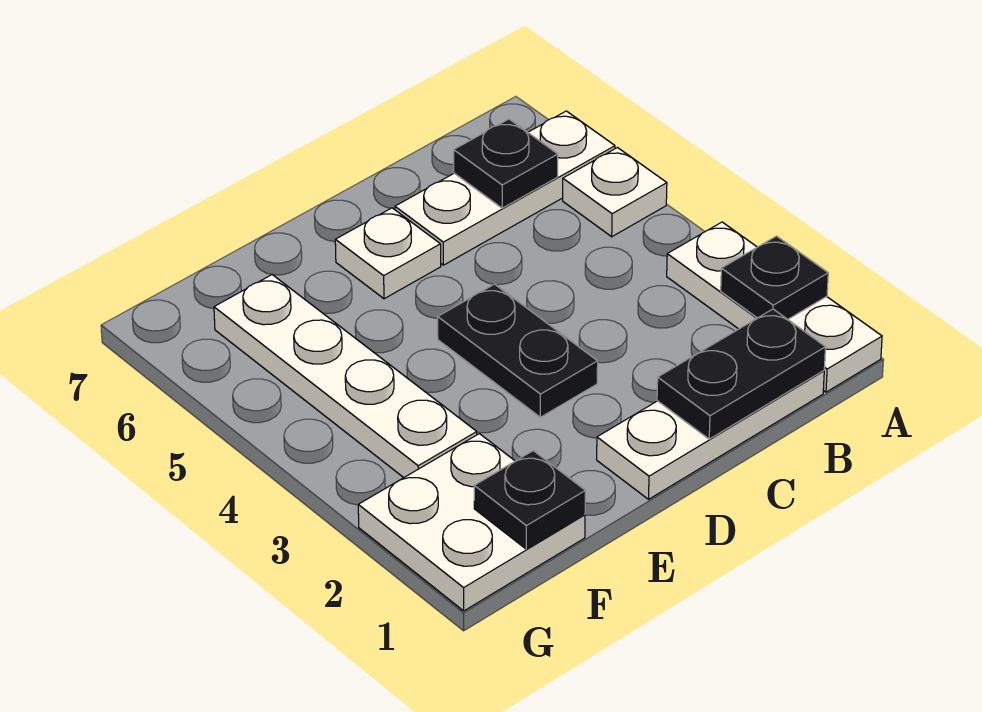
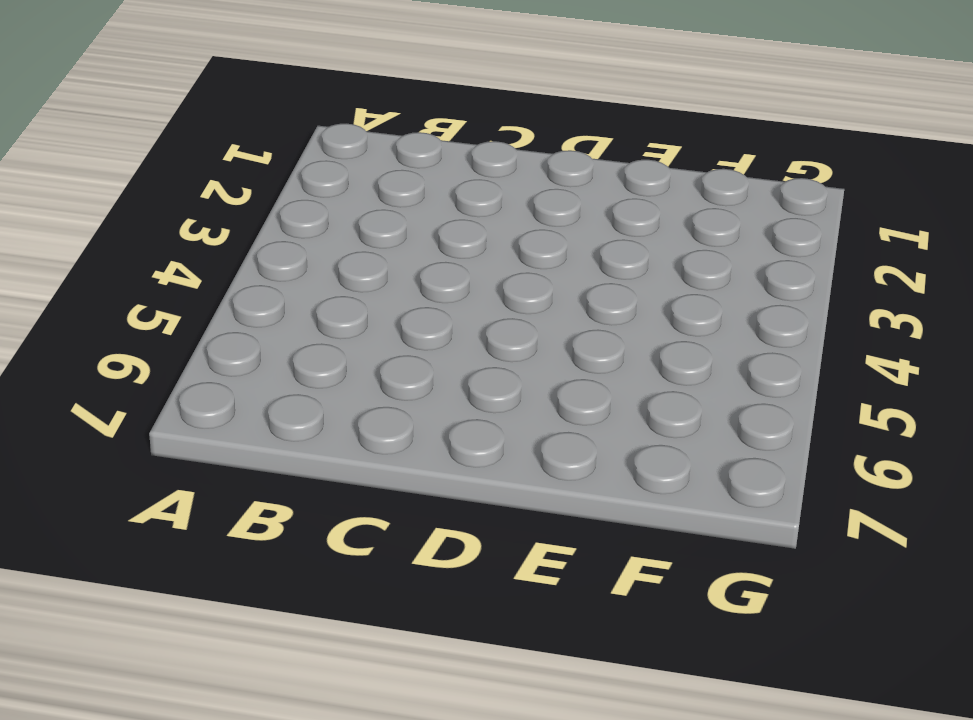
none -> white 1x3 plate [667,222,882,392]
none -> white 1x1 plate [563,148,667,237]
none -> white 1x3 plate [395,111,615,265]

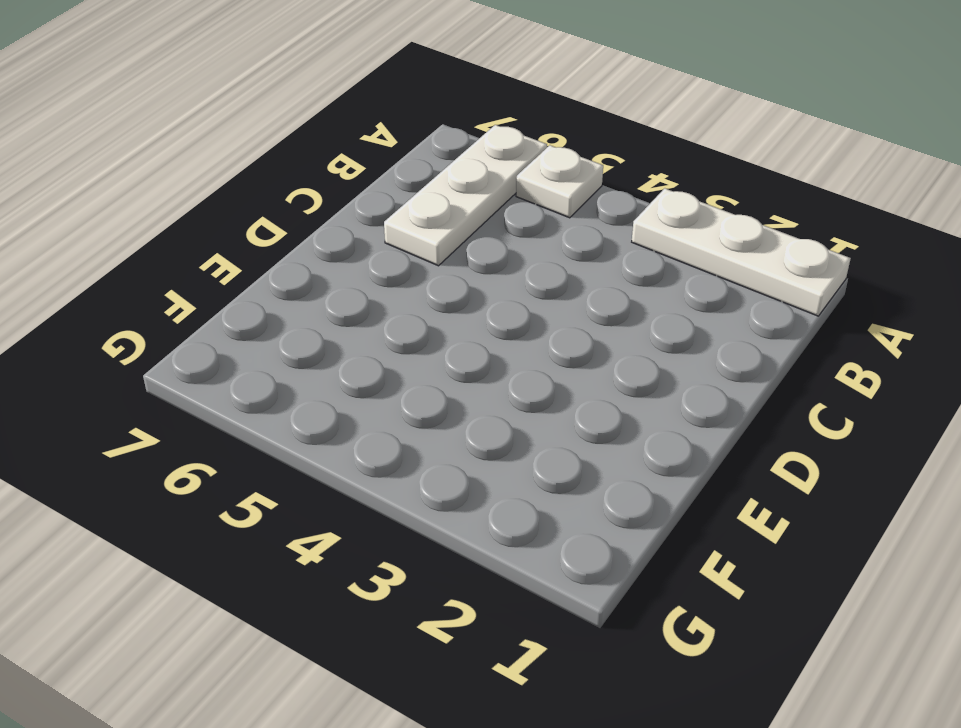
none -> white 1x3 plate [597,371,824,499]
none -> black 1x2 plate [438,284,598,417]
none -> white 1x1 plate [335,208,441,299]

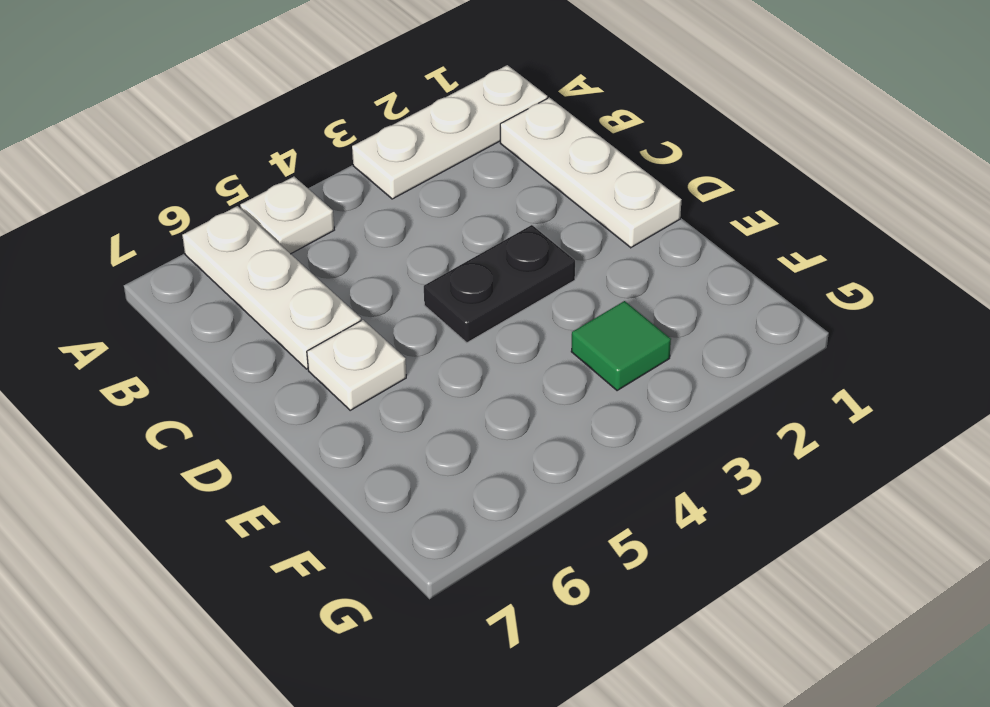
green 1x1 tile [571,301,671,391] -> white 1x4 plate [214,275,477,478]
none -> white 2x2 plate [358,434,585,611]
none -> black 1x1 plate [721,236,828,319]
none -> black 1x2 plate [657,309,825,439]

